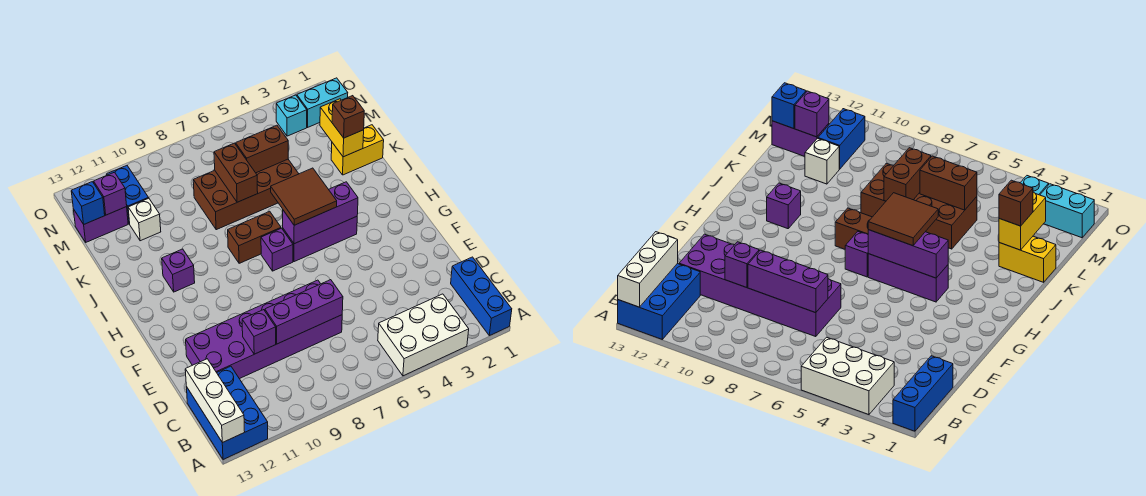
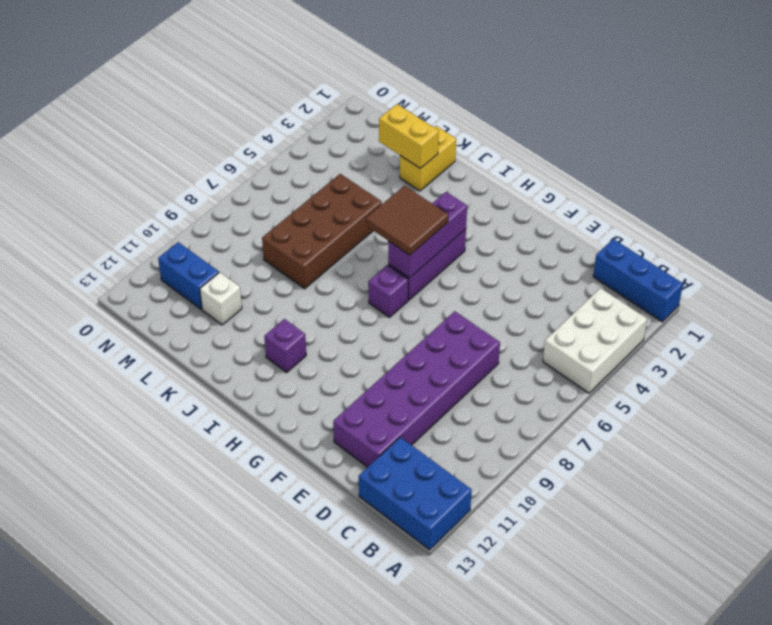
none -> brown 1x2 brick [228,211,281,263]
none -> purple 1x2 brick [74,207,128,242]
none -> cyan 1x2 brick [297,78,348,127]

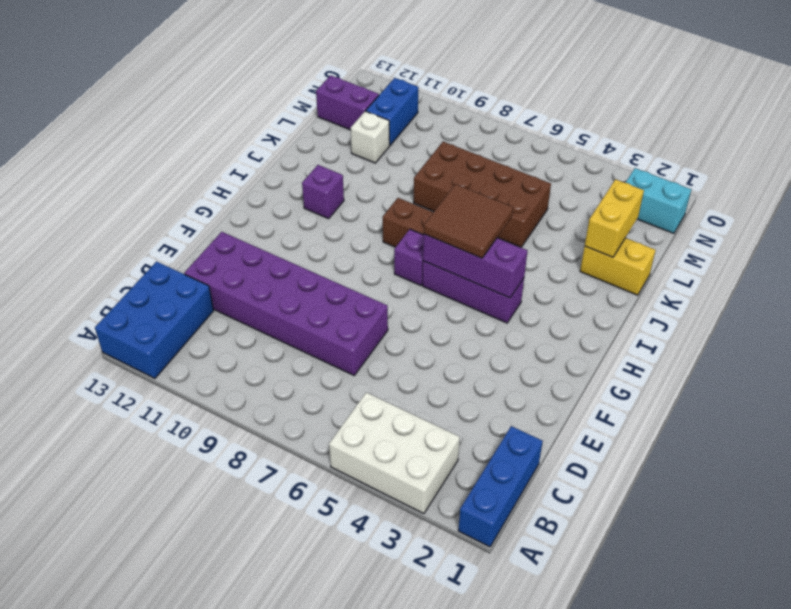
none -> cyan 1x1 brick [276,95,307,136]
none -> white 1x3 brick [185,359,245,443]
none -> purple 1x3 brick [265,280,343,344]

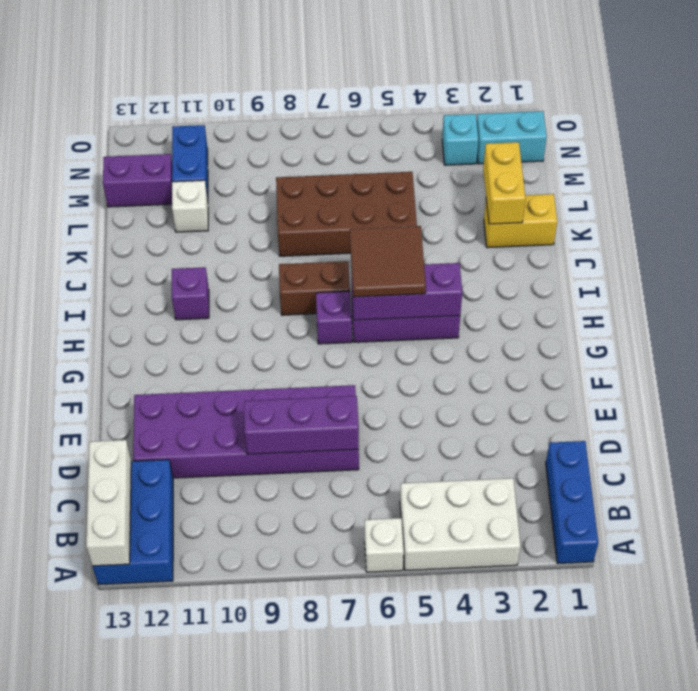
white 1x1 brick [365,518,404,572] -> none
none -> purple 1x1 brick [242,310,276,354]
none -> brown 1x2 brick [214,143,258,202]
none -> brown 1x2 brick [236,125,288,173]

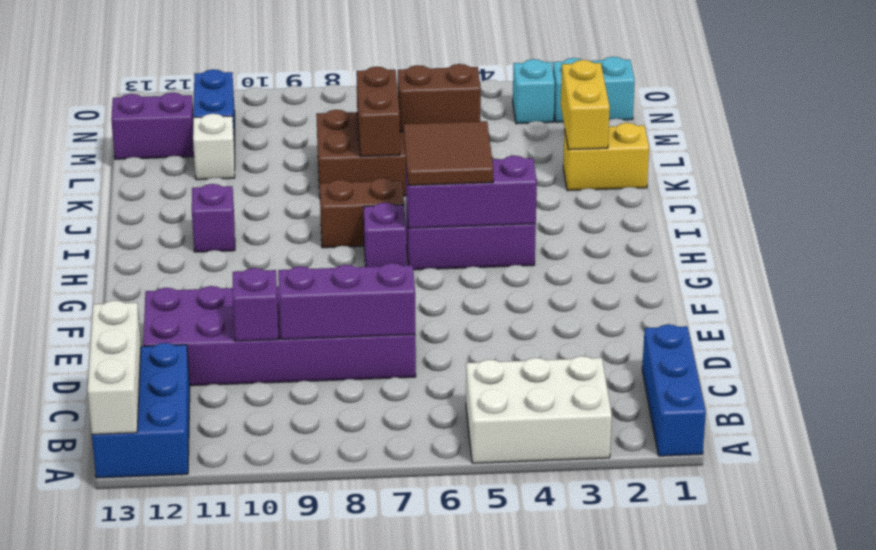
none -> purple 1x1 brick [94,172,127,215]
none -> blue 1x1 brick [71,182,105,224]
none -> brown 1x1 brick [332,96,364,138]

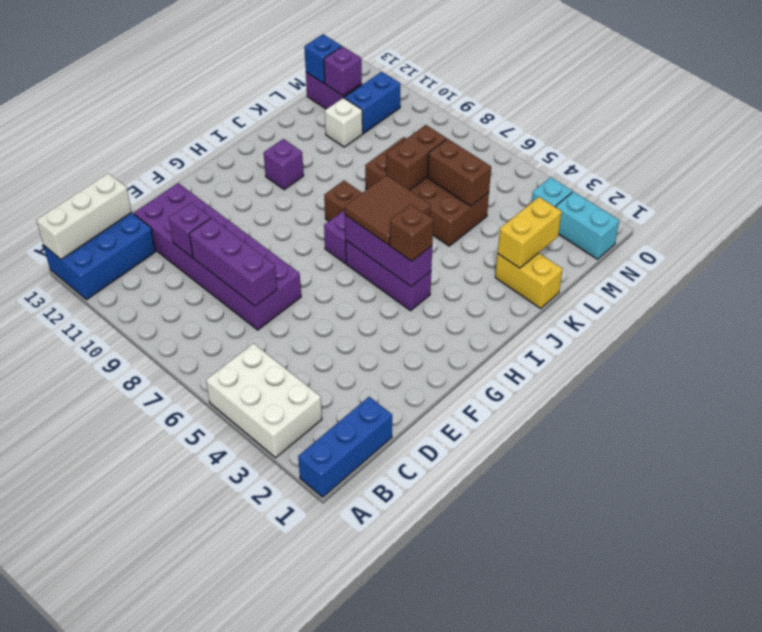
brown 1x1 brick [390,204,433,261] -> brown 1x1 brick moved to [332,96,364,138]

